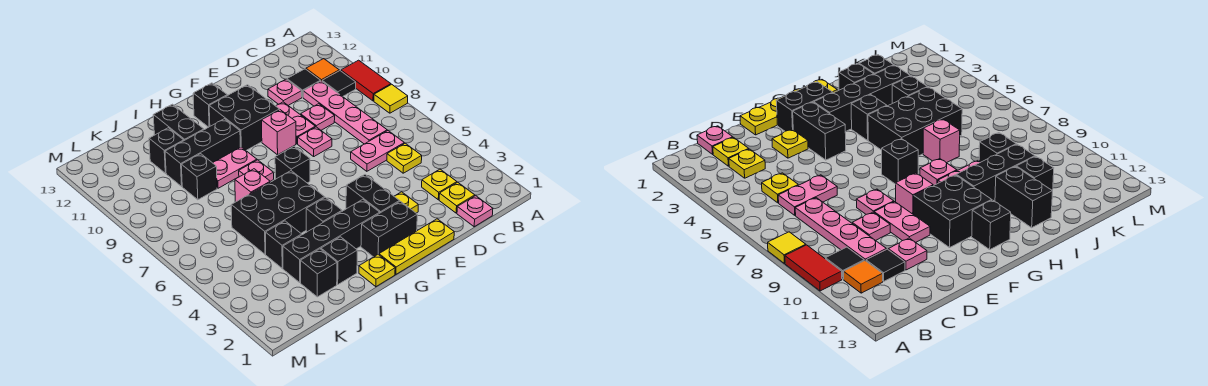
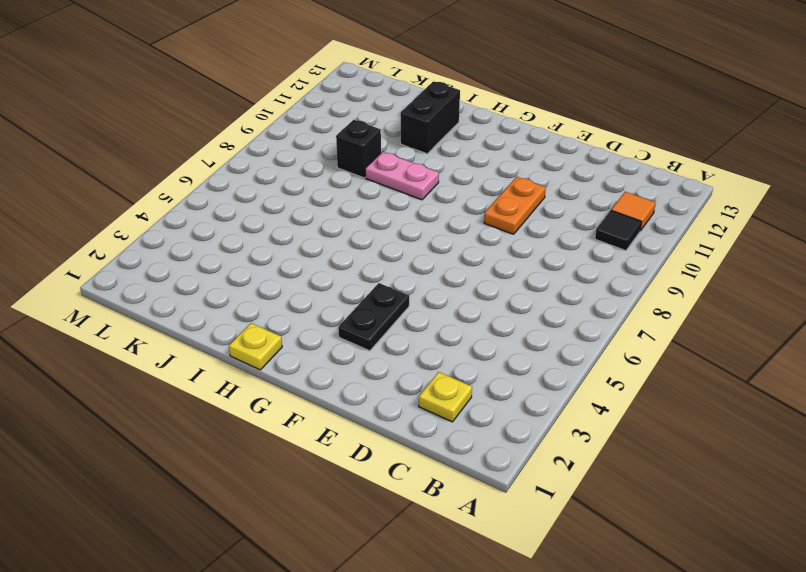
orange 1x2 plate [484,177,546,234] -> pink 1x2 plate [276,102,315,144]
black 1x2 plate [338,283,409,351] -> black 1x2 brick [346,175,400,213]
none -> yellow 1x1 tile [374,84,408,113]
none -> red 1x2 tile [341,60,391,101]
none -> pink 1x1 plate [457,196,493,227]
none -> yellow 1x1 plate [422,169,457,200]

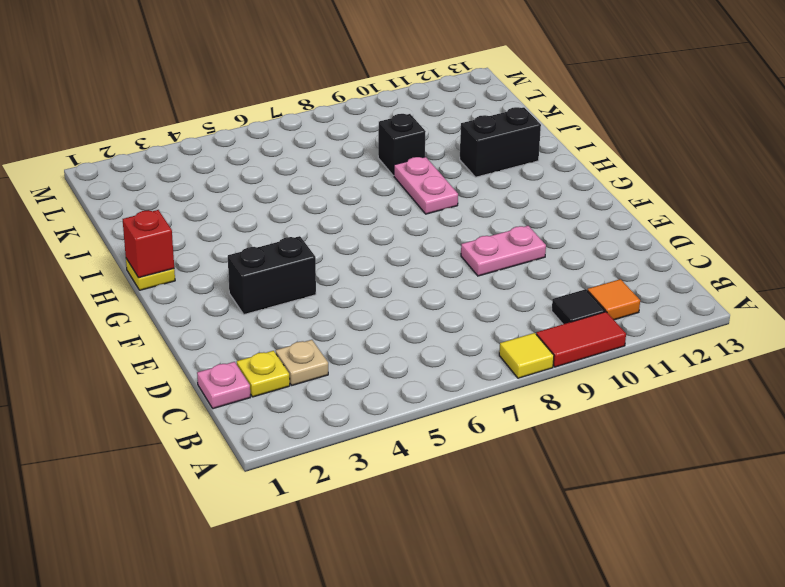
tan 1x1 plate [276,340,328,385] -> yellow 1x1 plate [422,169,457,200]
red 1x1 brick [123,210,174,278] -> none
none -> yellow 1x1 plate [387,143,422,173]
none -> pink 1x2 plate [351,131,404,171]
none -> pink 1x4 plate [303,81,388,144]
none -> black 1x1 tile [287,69,321,97]

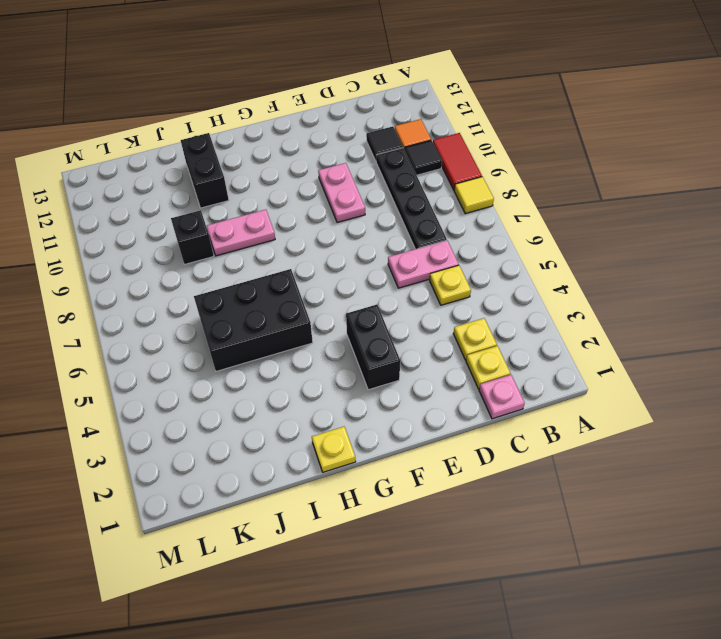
black 1x4 plate [376,148,447,249] -> pink 1x4 plate [303,81,388,144]
none -> pink 1x1 plate [301,104,335,130]
none -> pink 1x1 plate [268,79,302,106]
none -> yellow 1x3 plate [379,219,454,274]
none -> yellow 1x1 plate [394,192,418,213]

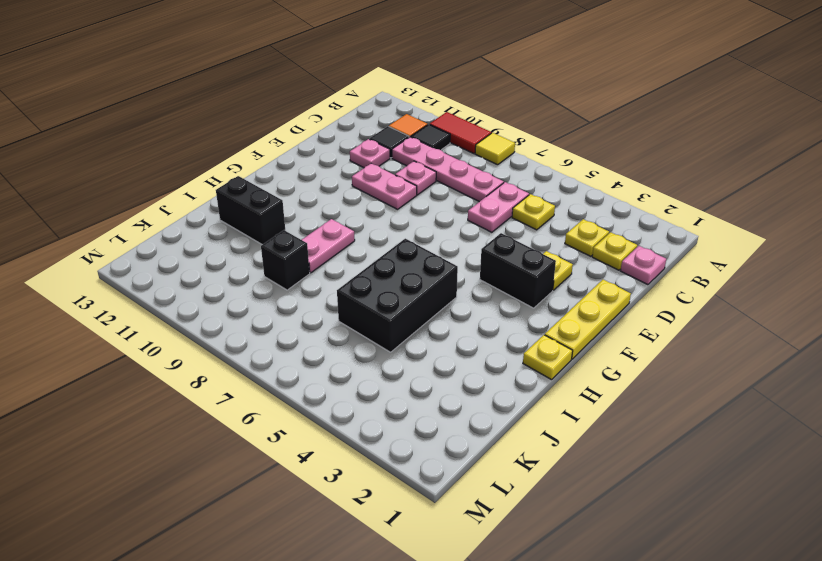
none -> pink 1x1 plate [298,127,332,156]
none -> black 1x2 brick [361,201,417,257]
none -> pink 1x1 brick [262,110,296,155]
none -> black 2x2 brick [209,85,279,150]

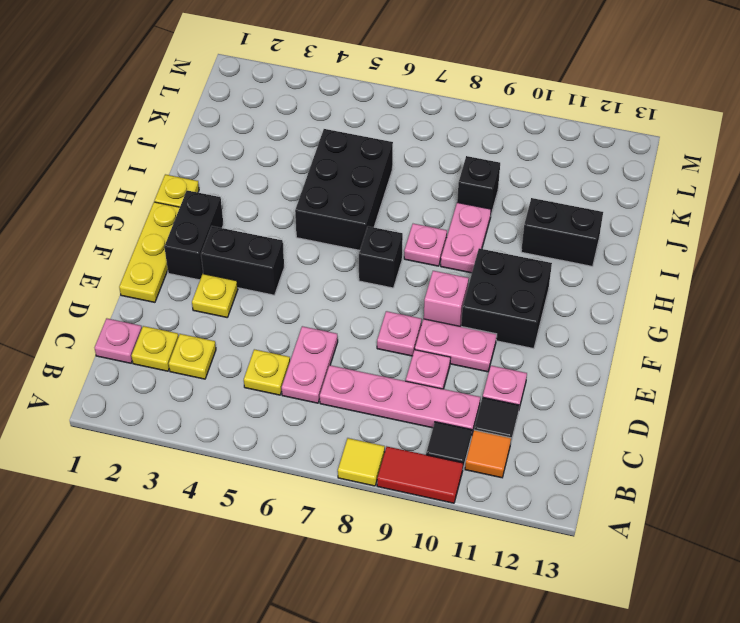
none -> black 1x4 brick [283,199,380,282]
none -> black 1x1 brick [193,83,227,127]
none -> black 1x1 brick [306,197,342,232]
none -> black 1x3 brick [165,119,240,186]

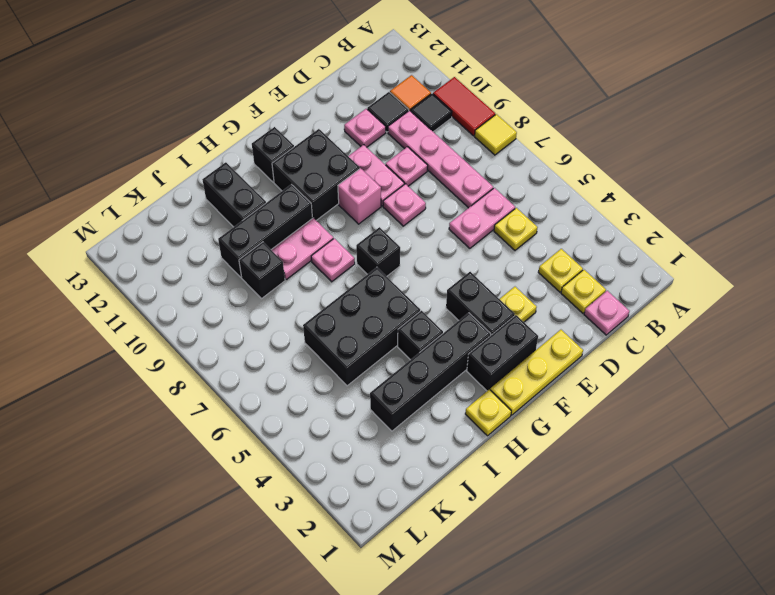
none -> black 1x1 brick [321,237,357,284]
none -> pink 1x1 brick [235,169,270,202]
none -> black 1x1 brick [301,249,337,297]
none -> black 1x1 brick [266,221,302,268]

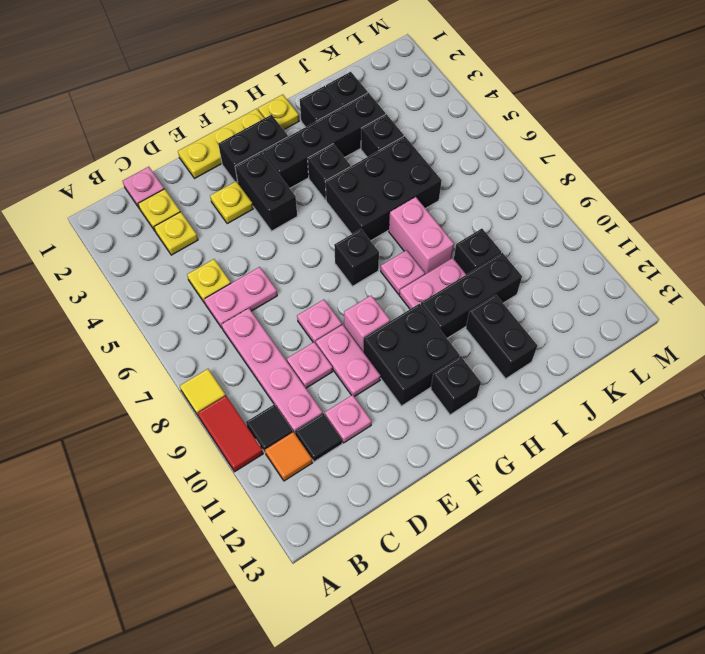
pink 1x2 brick [389,197,454,274] -> pink 1x1 brick [235,169,270,202]
none -> black 1x1 brick [149,128,184,173]

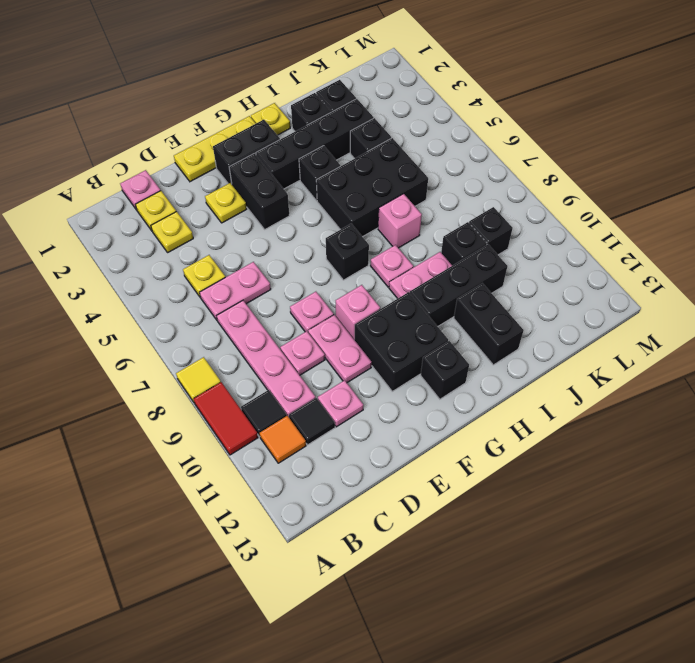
black 1x1 brick [469,207,513,255] -> black 1x1 brick moved to [149,128,184,173]

